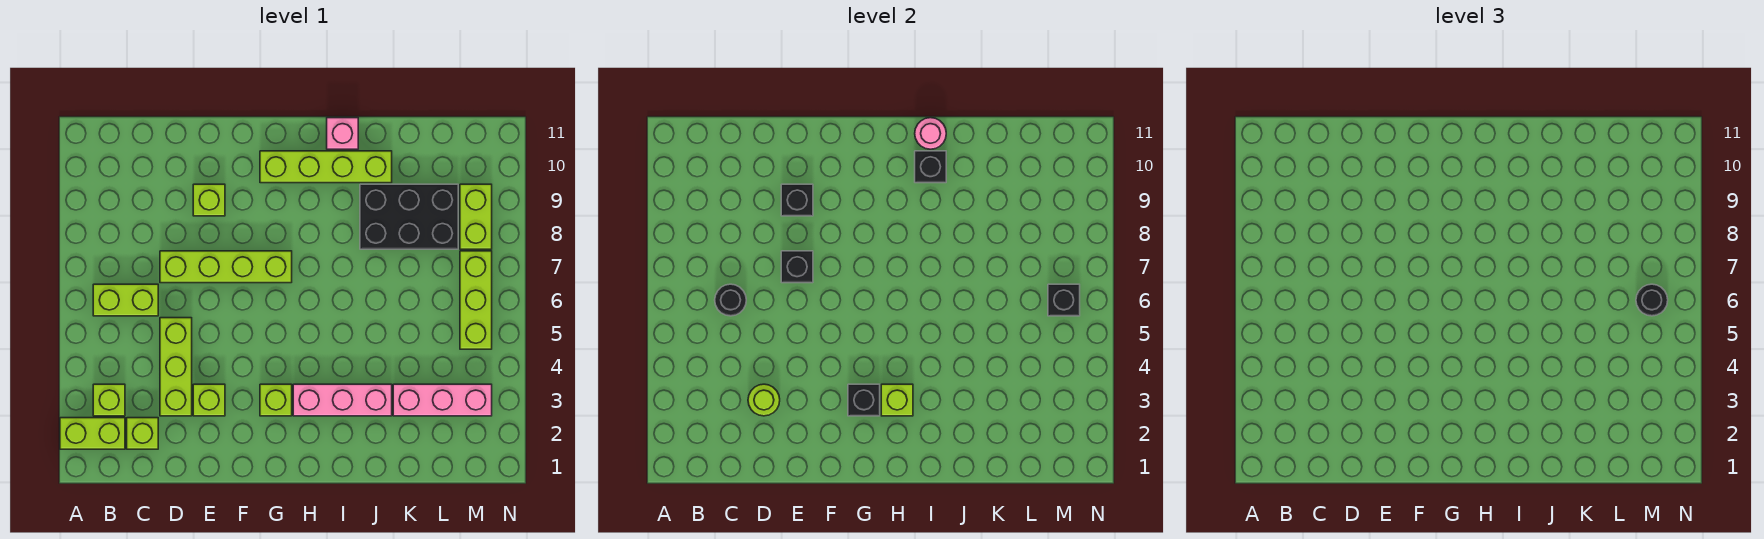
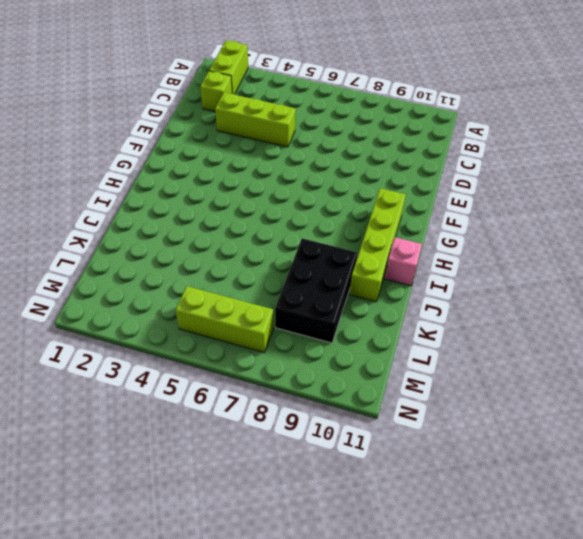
none -> lime 1x1 brick [93,384,125,416]
none -> lime 1x2 brick [93,284,158,316]
none -> lime 1x4 brick [160,251,292,283]

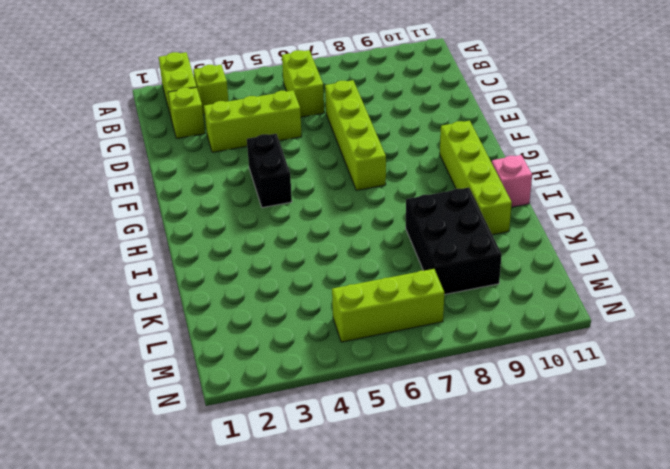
black 1x2 brick [247,134,292,208] -> none
none -> lime 1x1 brick [193,384,225,416]
none -> lime 1x1 brick [193,184,225,216]
none -> lime 1x1 brick [260,384,292,416]

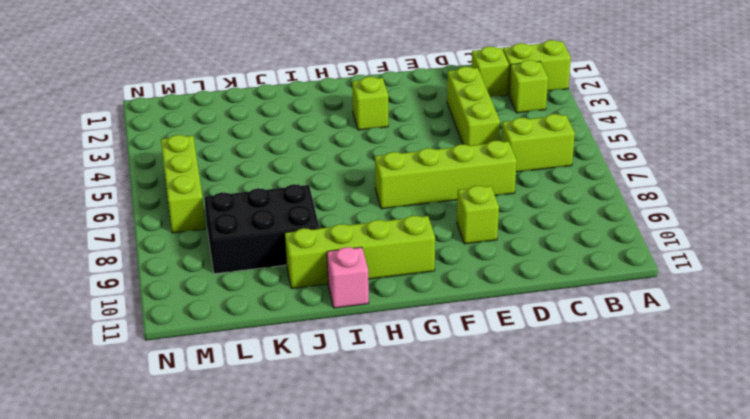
none -> lime 1x1 brick [193,384,225,416]
none -> pink 1x3 brick [293,384,392,416]
none -> pink 1x3 brick [393,384,492,416]

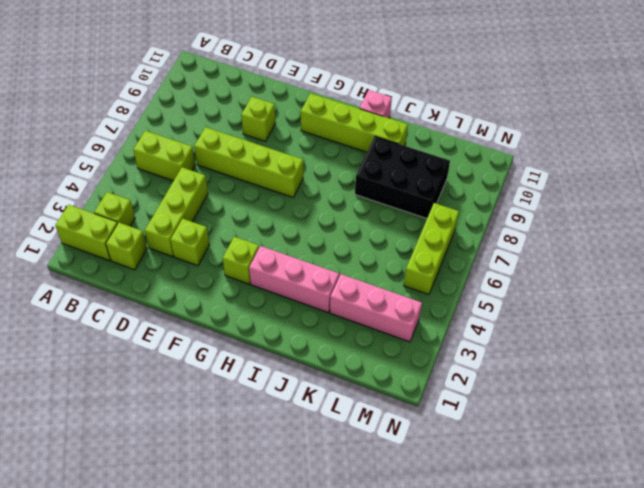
none -> lime 1x2 brick [460,184,492,249]
none -> black 1x1 round brick [715,284,746,316]
none -> lime 1x1 round brick [748,384,780,416]

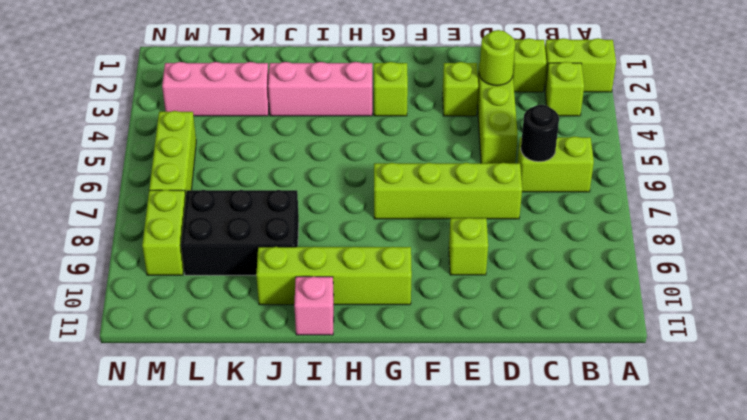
none -> black 1x1 brick [781,251,813,283]
none -> black 1x1 brick [781,184,813,216]
none -> black 1x1 brick [848,384,880,416]

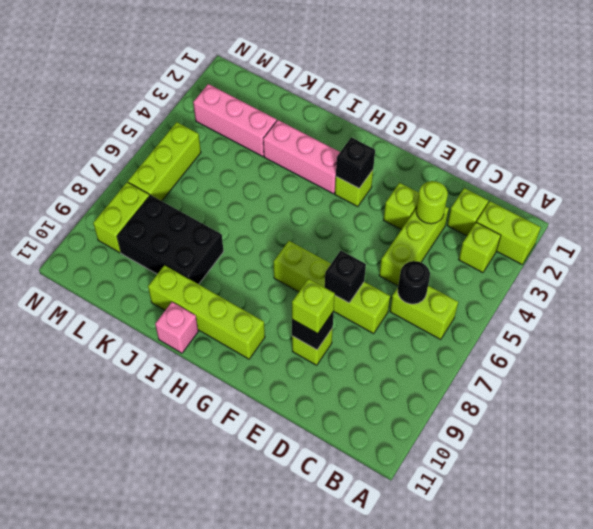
lime 1x1 brick [292,279,335,334] -> lime 1x1 brick moved to [881,384,913,416]
none -> black 1x1 brick [915,151,946,183]
none -> pink 1x1 round brick [915,118,946,149]
none -> black 1x1 brick [1048,284,1080,316]

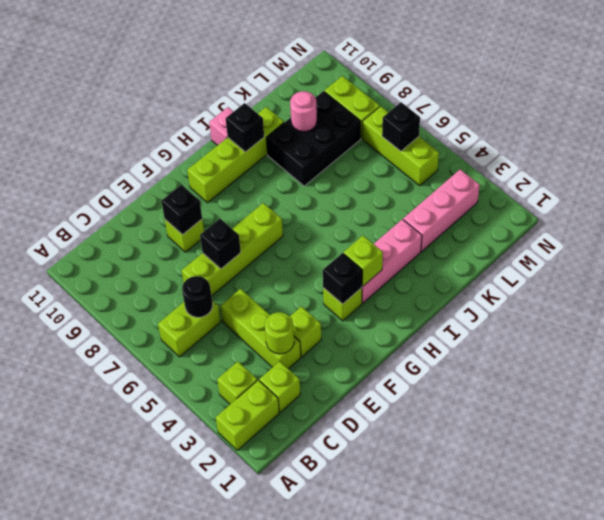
pink 1x1 round brick [290,91,317,132] -> pink 1x1 round brick moved to [915,118,946,149]
none -> black 1x1 round brick [1636,284,1668,316]

